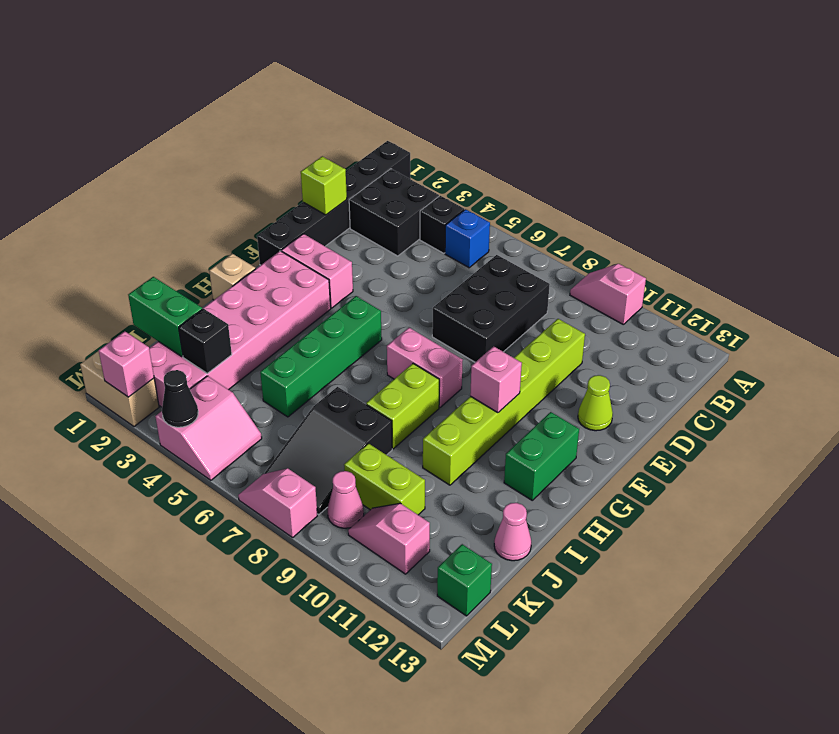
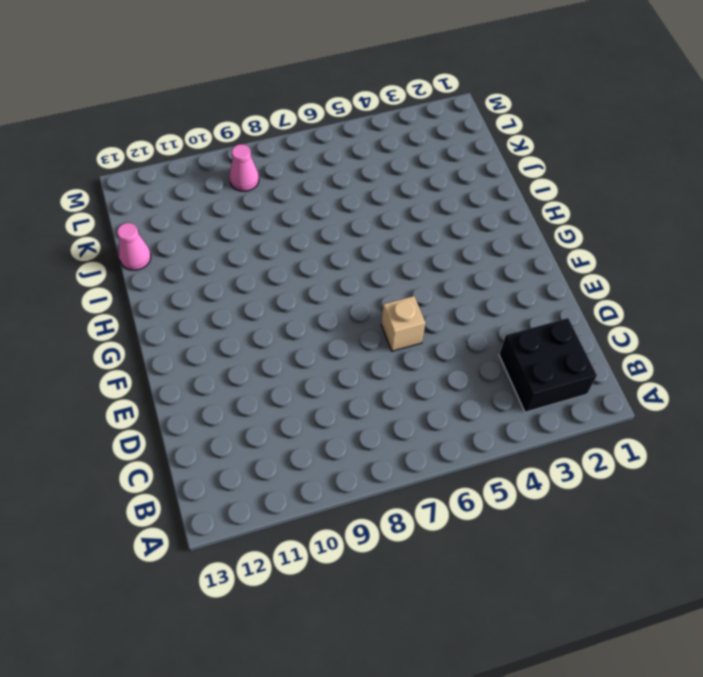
tan 1x1 brick [381,296,425,351] -> tan 1x1 brick moved to [209,254,256,300]
none -> black 1x6 brick [257,141,411,265]
none -> pink 1x2 slope [570,264,646,325]
none -> black 1x1 brick [420,196,464,253]
none -> blue 1x1 brick [445,209,490,268]

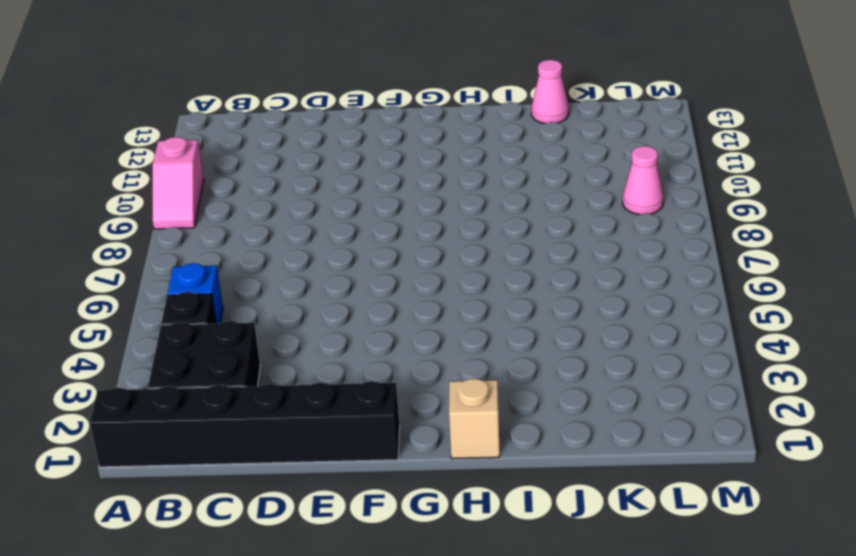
none -> black 2x3 brick [432,255,550,362]
none -> lime 1x6 brick [423,319,585,485]
none -> lime 1x1 cone [578,375,613,431]
none -> pink 1x2 brick [281,234,353,308]

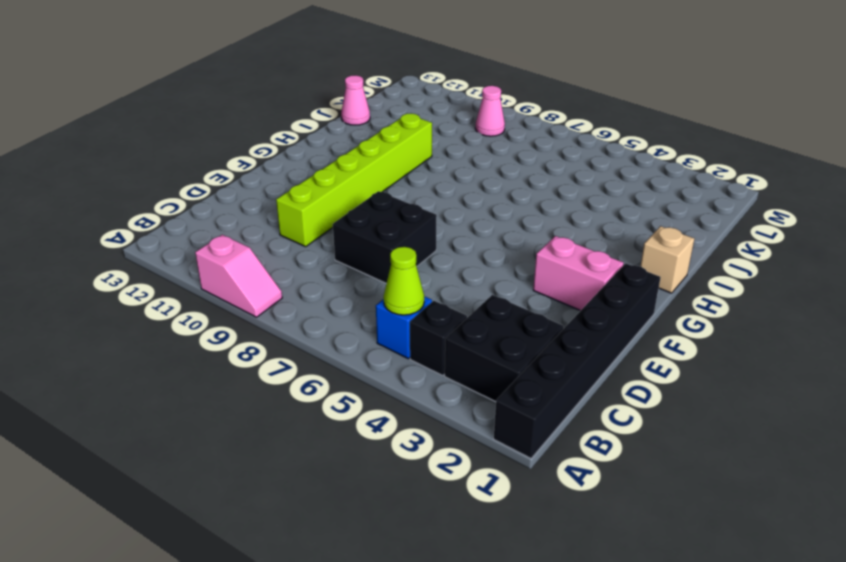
lime 1x1 cone [384,247,424,315] -> lime 1x1 cone moved to [578,375,613,431]
black 2x2 brick [333,191,437,283] -> black 2x3 brick [432,255,550,362]
none -> pink 2x6 brick [149,251,331,407]
none -> green 1x4 brick [260,296,382,417]
none -> pink 1x2 brick [387,328,463,407]
none -> green 1x2 brick [504,412,579,500]

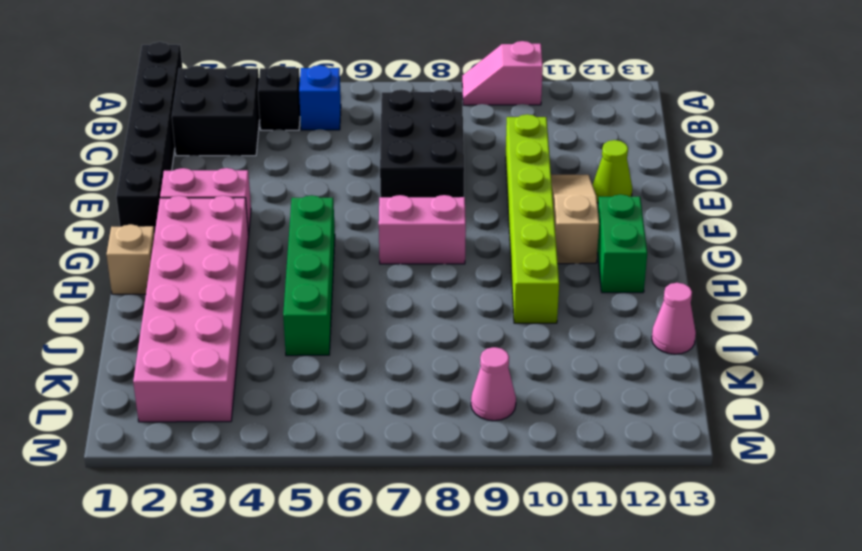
tan 1x3 slope [551,175,599,264] -> none
none -> lime 1x2 brick [366,364,439,449]
none -> black 2x3 slope [265,387,392,515]
none -> lime 1x2 brick [344,443,425,515]
none -> pink 2x2 slope [155,376,262,480]

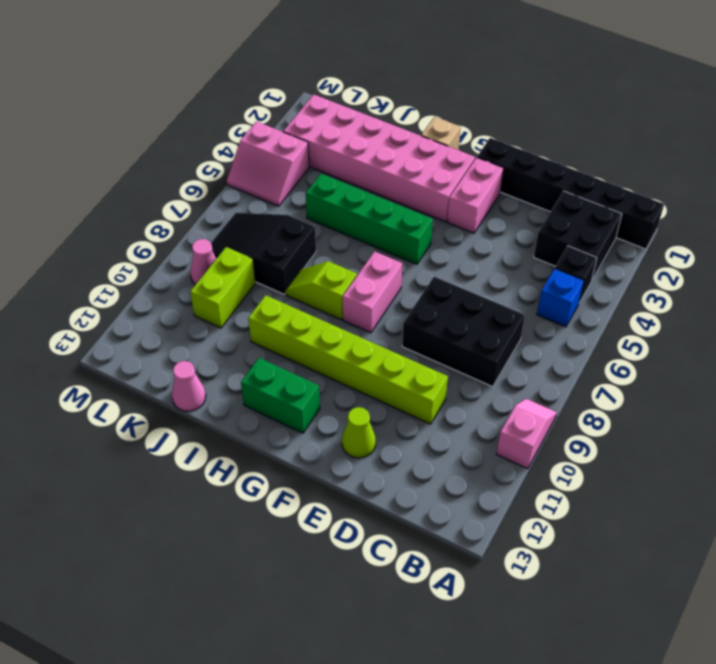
lime 1x2 slope [285,261,357,320] -> lime 1x2 brick [366,364,439,449]
none -> pink 1x2 slope [348,503,430,574]
none -> green 1x1 brick [437,544,492,616]
none -> tan 1x2 brick [80,351,159,427]
none -> pink 1x2 slope [238,468,318,538]

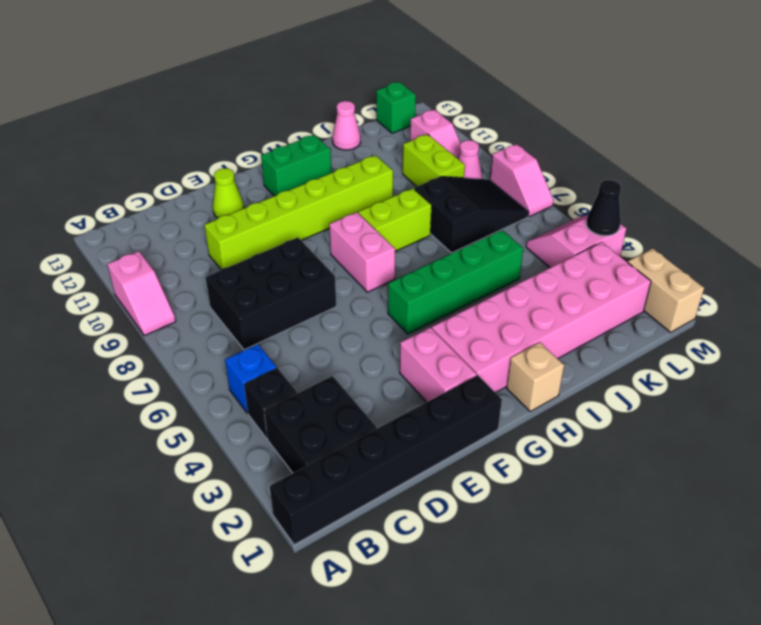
none -> lime 1x1 brick [301,156,347,215]
none -> pink 1x1 brick [470,346,522,413]
none -> green 1x2 brick [128,277,202,356]
none -> black 1x1 brick [179,309,232,374]

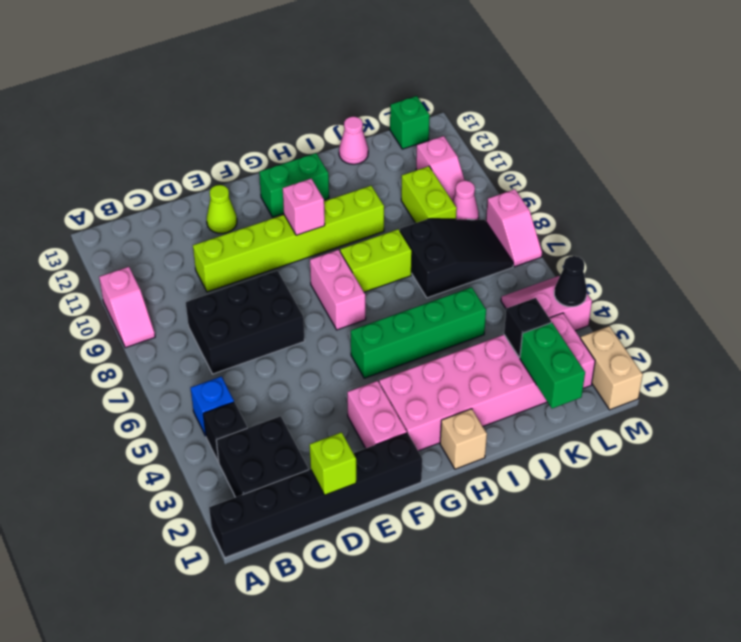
none -> pink 1x1 brick [99,331,154,397]

